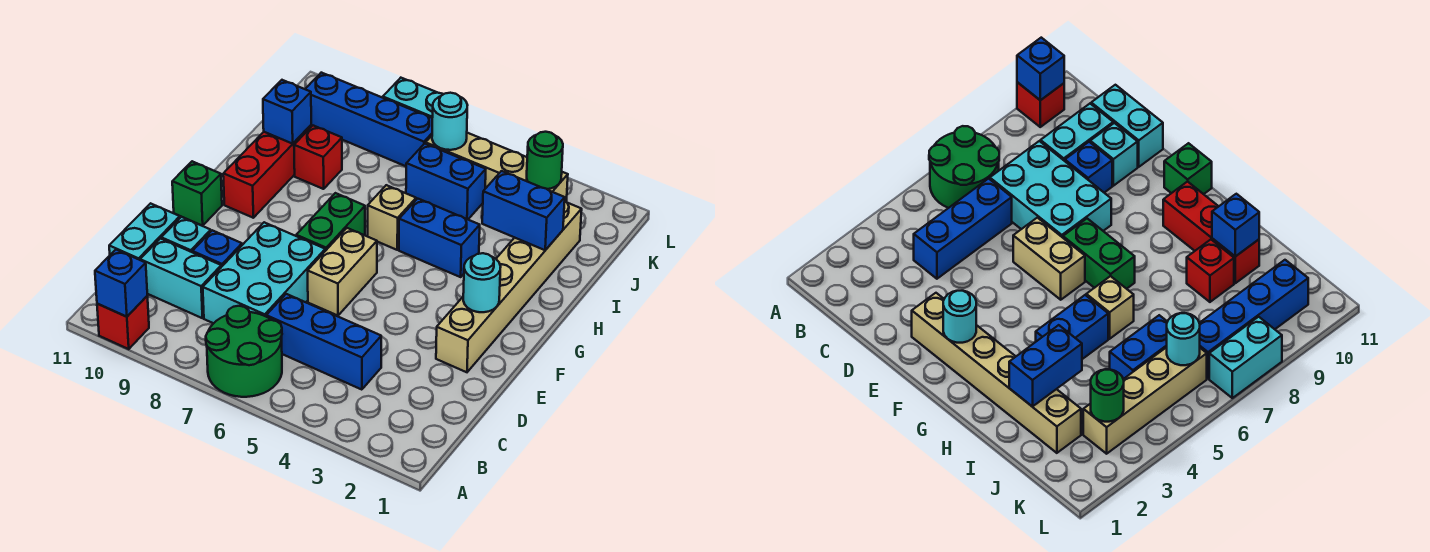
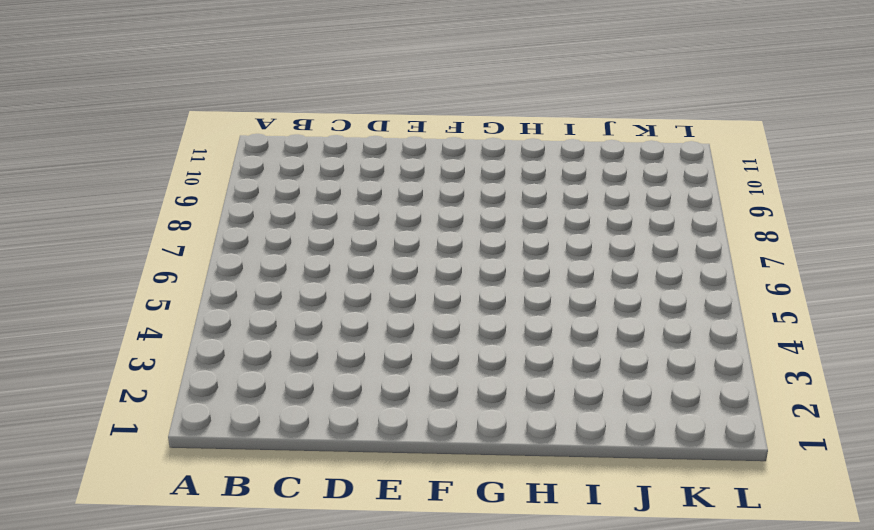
none -> green 2x2 round brick [206,306,282,397]
none -> red 1x1 brick [97,296,149,349]
none -> blue 1x3 brick [266,294,381,390]

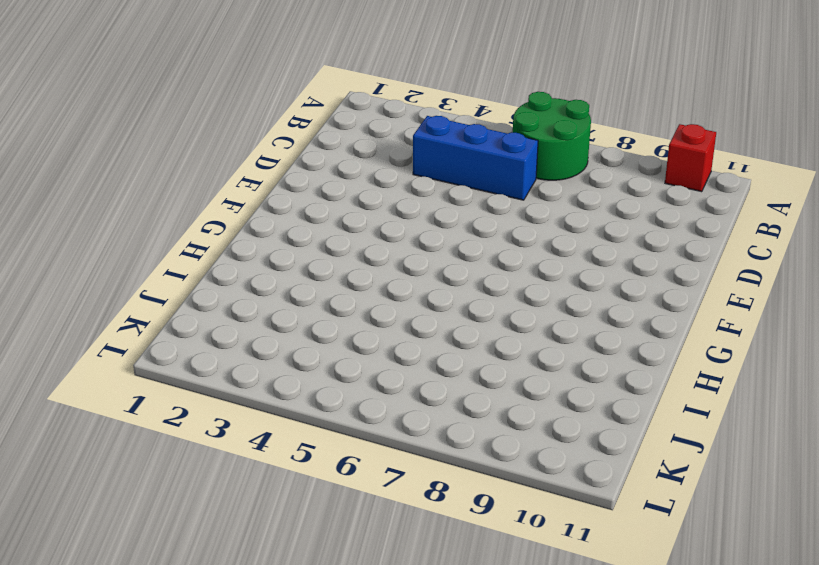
none -> cyan 2x3 brick [203,222,325,323]
none -> cyan 1x2 brick [140,239,221,318]
none -> cyan 1x2 brick [109,203,180,260]

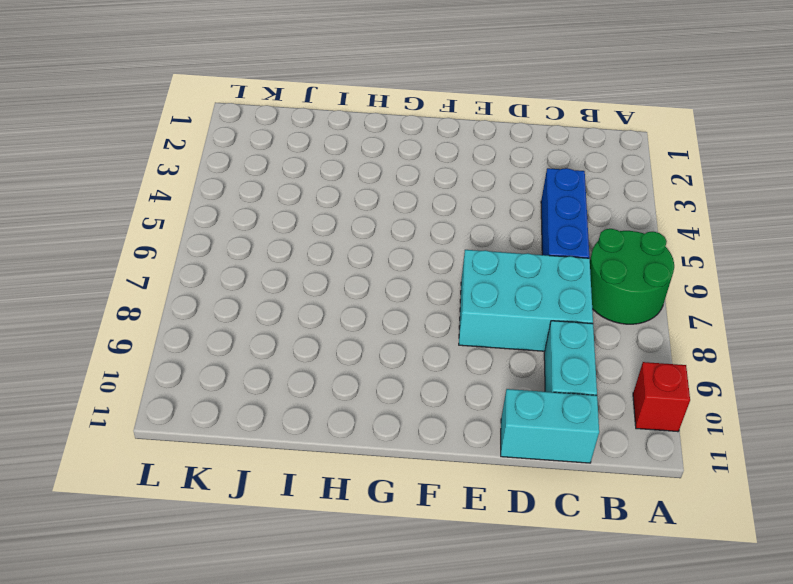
none -> blue 1x1 brick [192,230,242,267]
none -> cyan 1x1 brick [161,217,211,252]
none -> tan 1x6 brick [436,202,582,372]

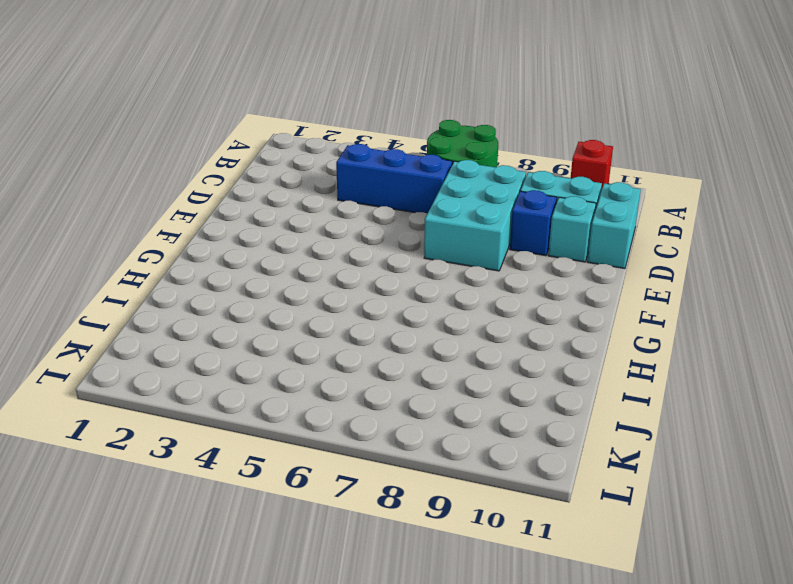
none -> tan 1x6 brick [436,202,582,372]
none -> tan 1x2 brick [308,228,377,316]
none -> green 1x2 brick [296,193,365,251]

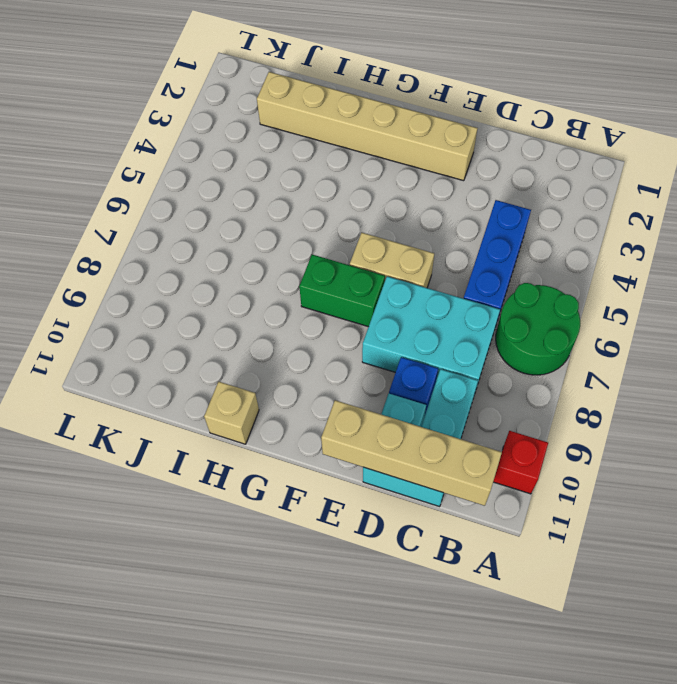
tan 1x4 brick [321,400,502,506] -> tan 1x4 brick turned to [426,133,568,202]
tan 1x1 brick [204,382,259,444] -> tan 1x1 brick moved to [368,185,416,250]
none -> green 1x1 brick [172,161,222,226]
none -> red 1x3 brick [223,125,311,218]
none -> blue 1x2 brick [399,199,480,277]

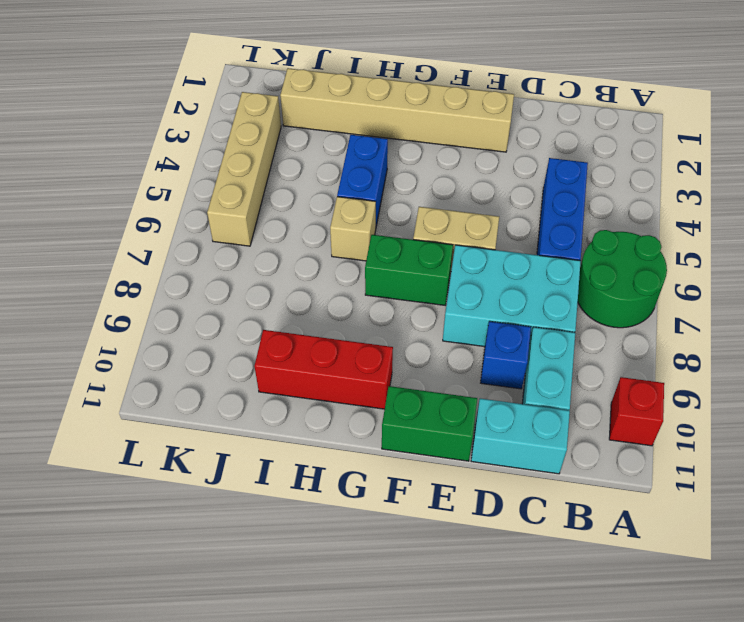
green 1x2 brick [382,386,477,461] -> green 1x1 brick [172,161,222,226]
none -> cyan 1x1 brick [161,217,211,252]
none -> red 1x1 brick [294,126,342,189]
none -> blue 1x2 brick [406,144,486,219]

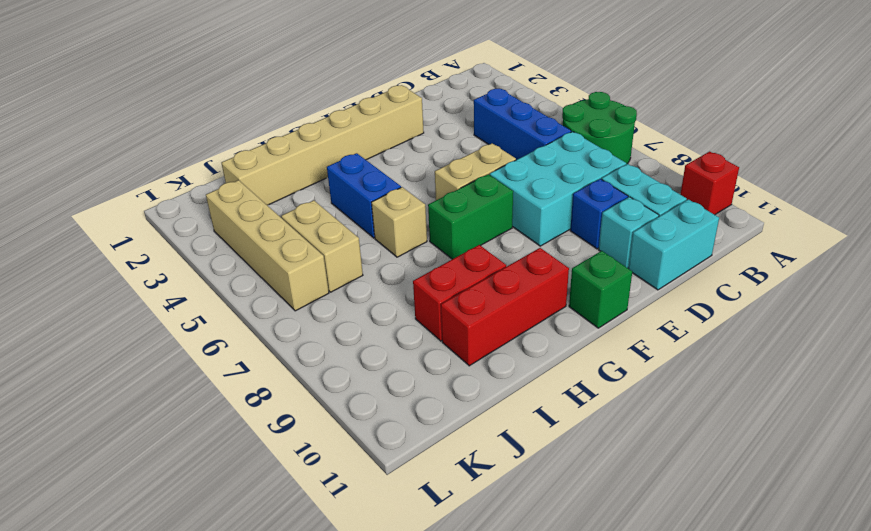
red 1x2 brick [413,245,506,341] -> red 1x1 brick [294,126,342,189]
tan 1x2 brick [281,200,363,292] -> blue 1x2 brick [406,144,486,219]
none -> blue 1x4 brick [305,73,432,166]
none -> cyan 1x2 brick [383,78,443,118]
none -> blue 1x1 brick [95,250,147,317]

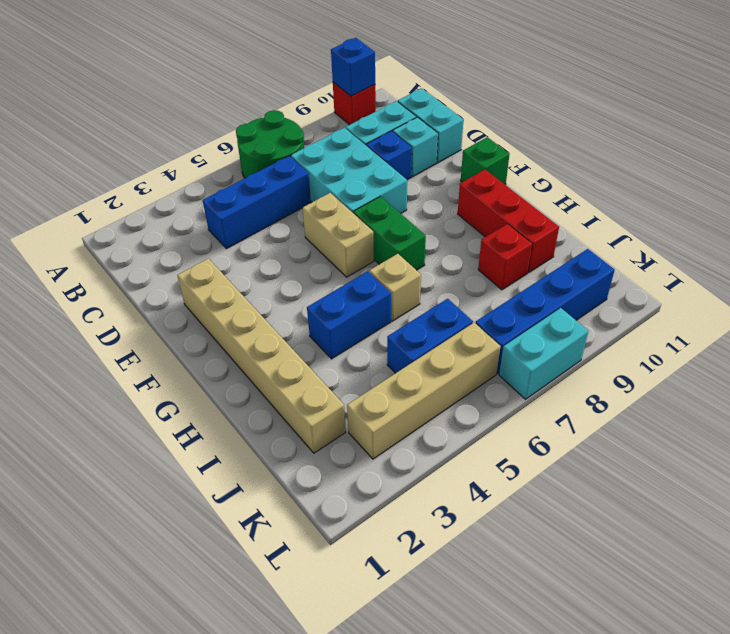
none -> cyan 1x1 round brick [463,253,501,312]
none -> blue 1x2 brick [482,171,565,250]
none -> blue 1x1 brick [263,80,311,144]

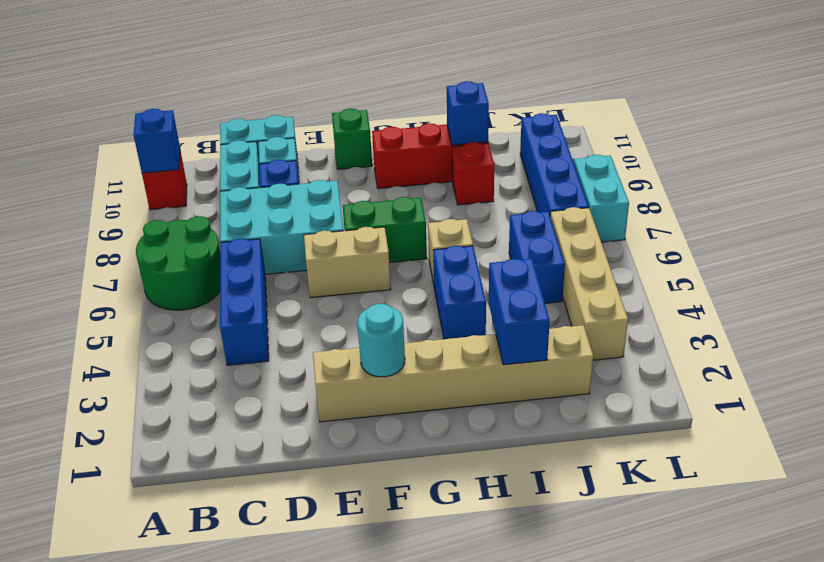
none -> green 1x1 round brick [527,132,563,189]
none -> cyan 1x1 round brick [432,93,467,150]

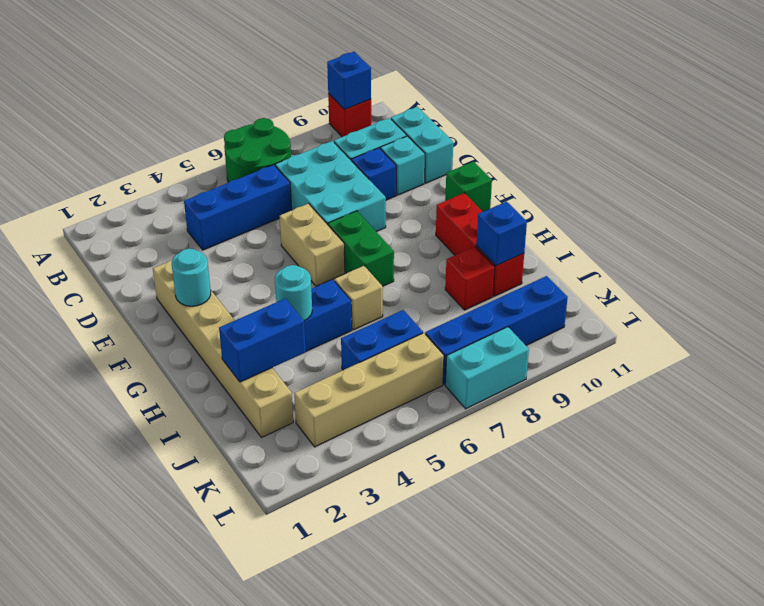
cyan 1x1 round brick [275,265,312,321] -> cyan 1x1 round brick moved to [432,93,467,150]
none -> green 1x1 round brick [527,132,563,189]

